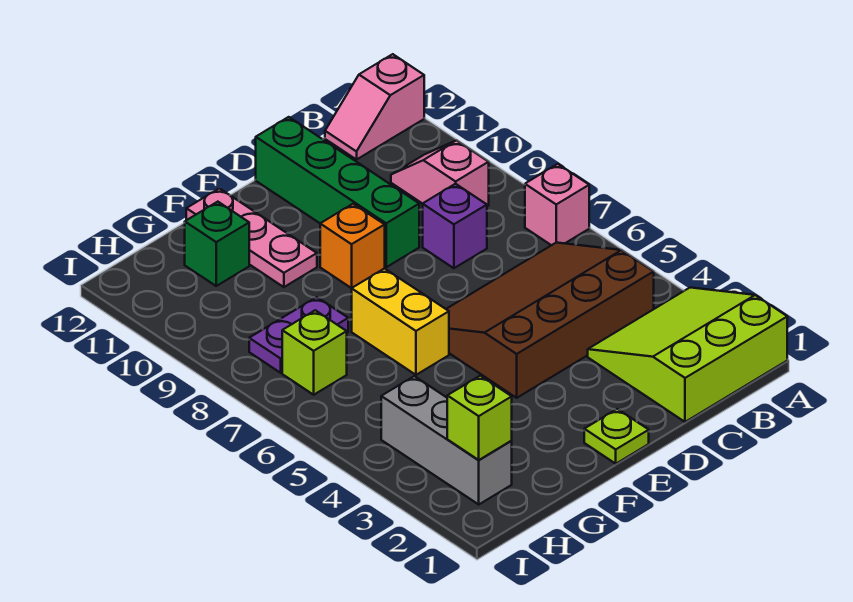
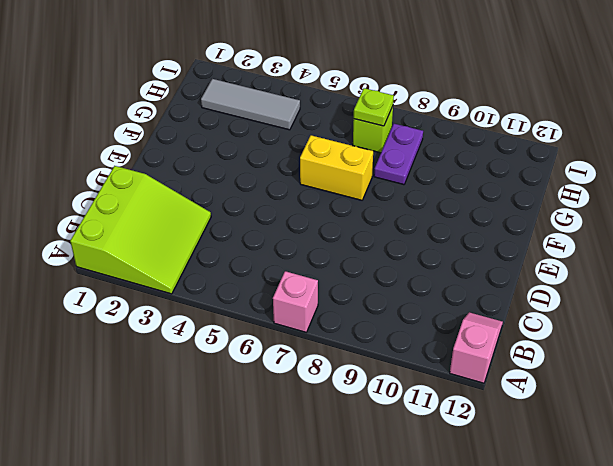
grey 1x3 tile [201,79,300,130] -> grey 1x3 brick [381,376,512,504]
lime 1x1 plate [354,88,394,126] -> lime 1x1 plate moved to [584,409,649,464]
none -> brown 3x4 slope [446,243,654,398]
none -> pink 1x2 slope [391,140,489,206]
none -> purple 1x1 brick [423,184,487,268]

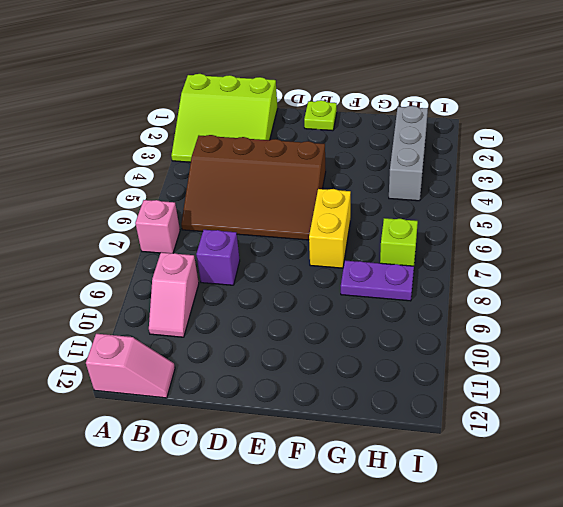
none -> green 1x4 brick [256,117,419,267]
none -> orange 1x1 brick [320,204,385,288]
none -> pink 1x3 plate [186,188,317,287]

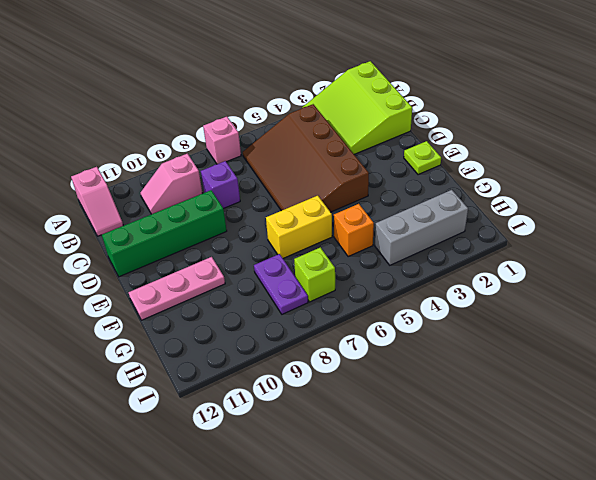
orange 1x1 brick [334,204,374,257] -> orange 1x1 brick moved to [320,204,385,288]
none -> green 1x1 brick [185,202,249,286]
none -> lime 1x1 brick [447,376,512,460]

